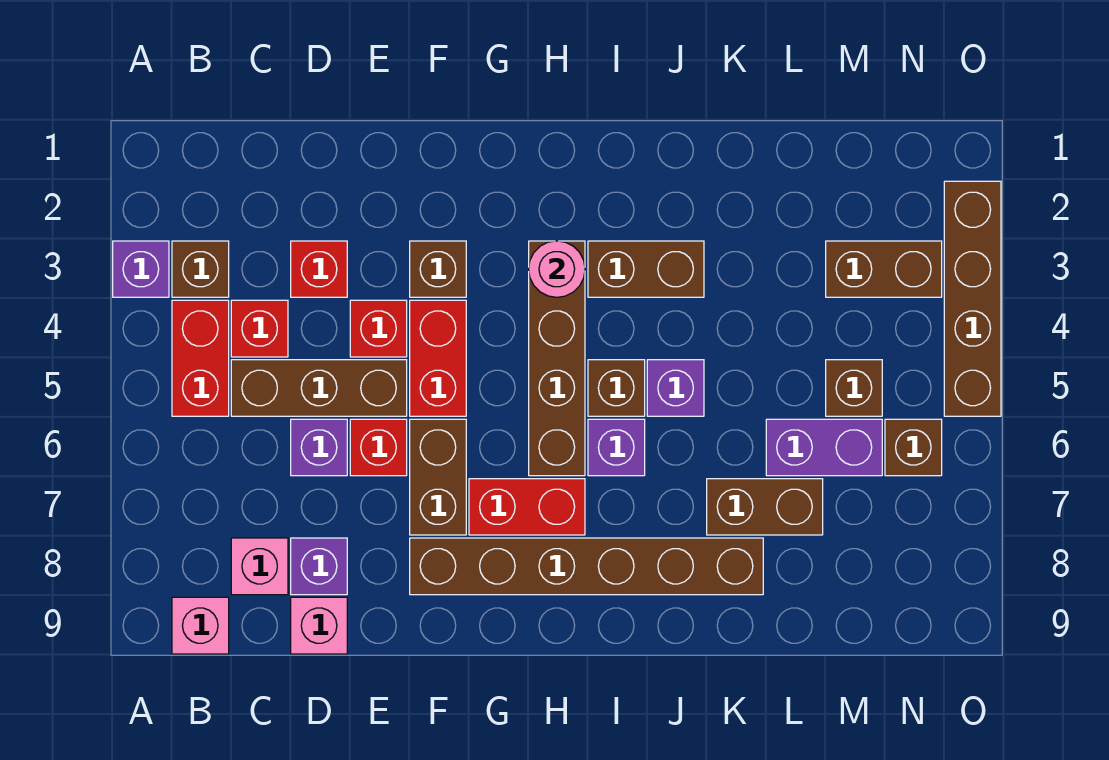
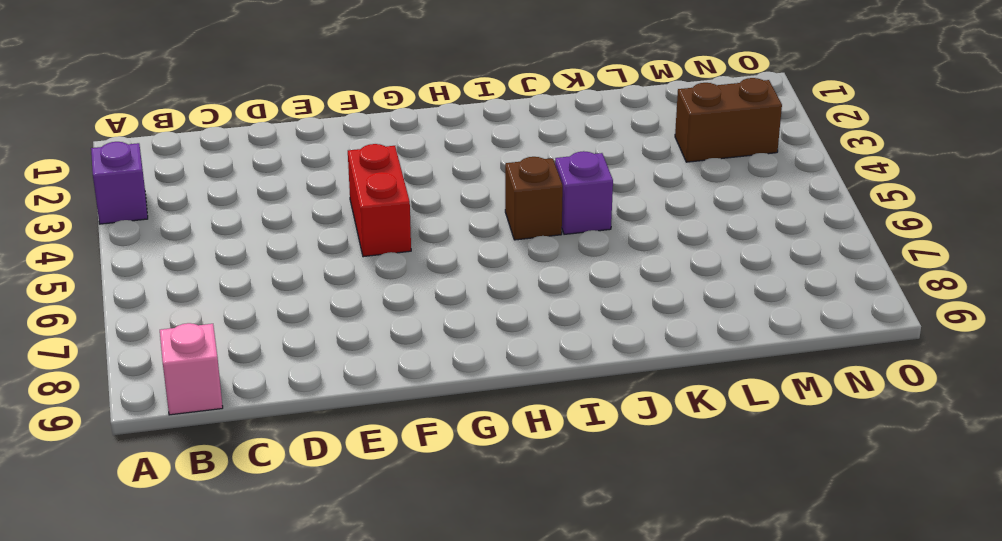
none -> brown 1x1 brick [172,241,229,297]
none -> red 1x2 brick [172,300,229,416]
none -> red 1x1 brick [231,300,288,357]
none -> brown 1x3 brick [231,360,407,416]

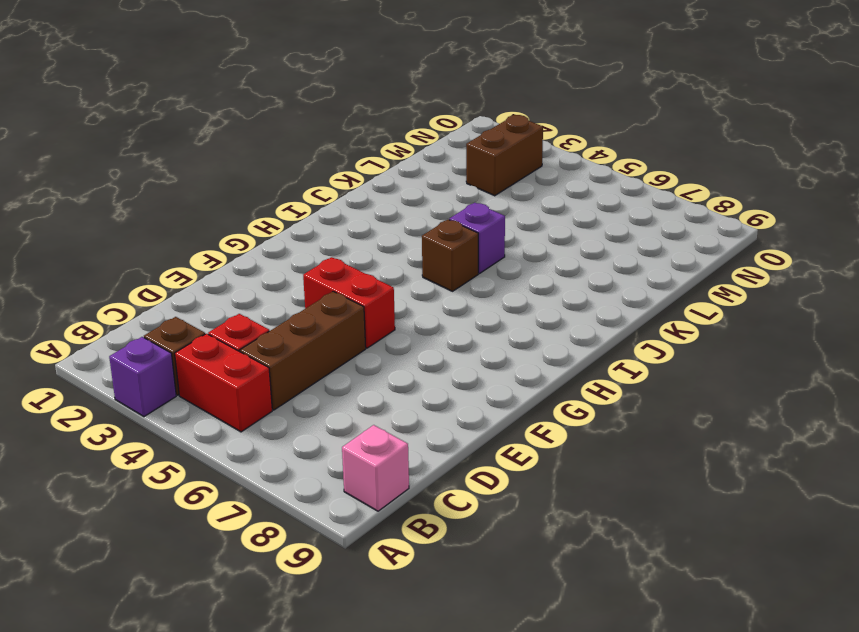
none -> pink 1x1 brick [231,538,288,595]
none -> red 1x1 brick [291,241,347,297]
none -> purple 1x1 brick [291,419,347,476]
none -> purple 1x1 brick [291,538,347,595]

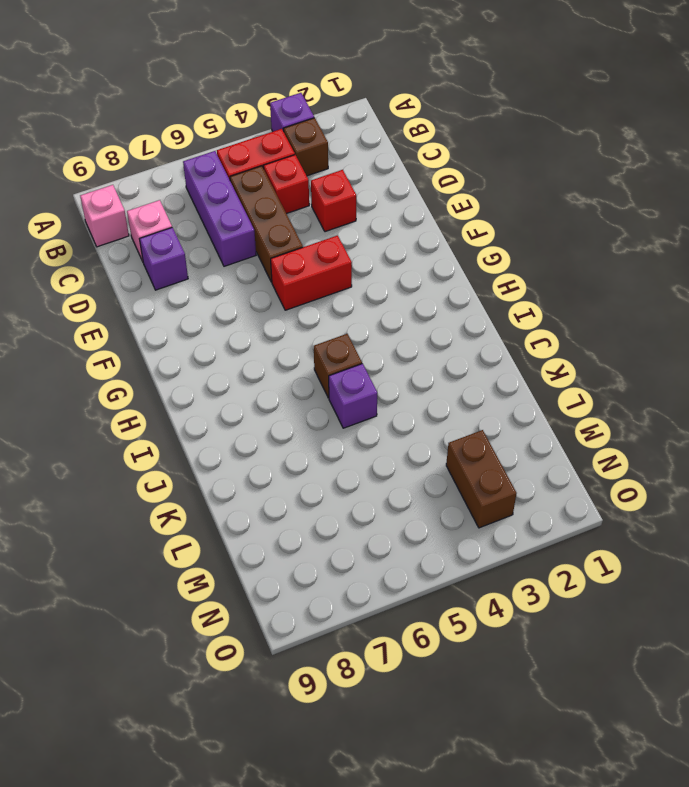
purple 1x3 brick [183,151,256,266] -> purple 1x1 brick [291,419,347,476]
none -> pink 1x1 brick [291,597,347,654]
none -> red 1x1 brick [350,300,407,357]
none -> red 1x1 brick [350,419,407,476]
none -> brown 1x1 brick [410,241,466,297]

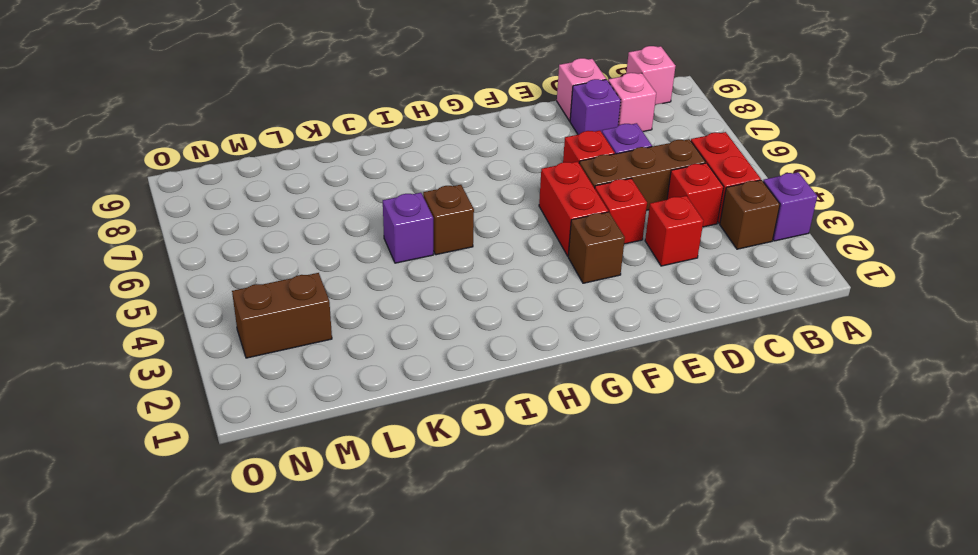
none -> brown 1x2 brick [410,419,466,535]
none -> brown 1x6 brick [410,538,763,595]
none -> red 1x2 brick [469,479,585,535]
none -> brown 1x4 brick [529,241,585,476]

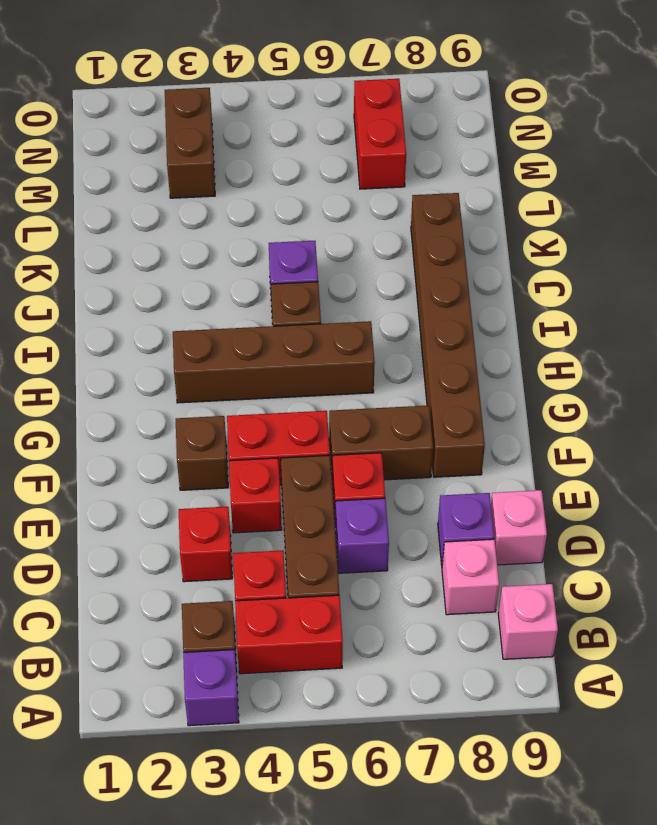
red 1x2 brick [354,79,406,189] -> red 1x2 brick moved to [469,479,585,535]
none -> brown 1x2 brick [588,241,704,297]
none -> purple 1x1 brick [588,419,645,476]
none -> brown 1x2 brick [707,479,823,535]
none -> purple 1x2 brick [766,419,882,476]

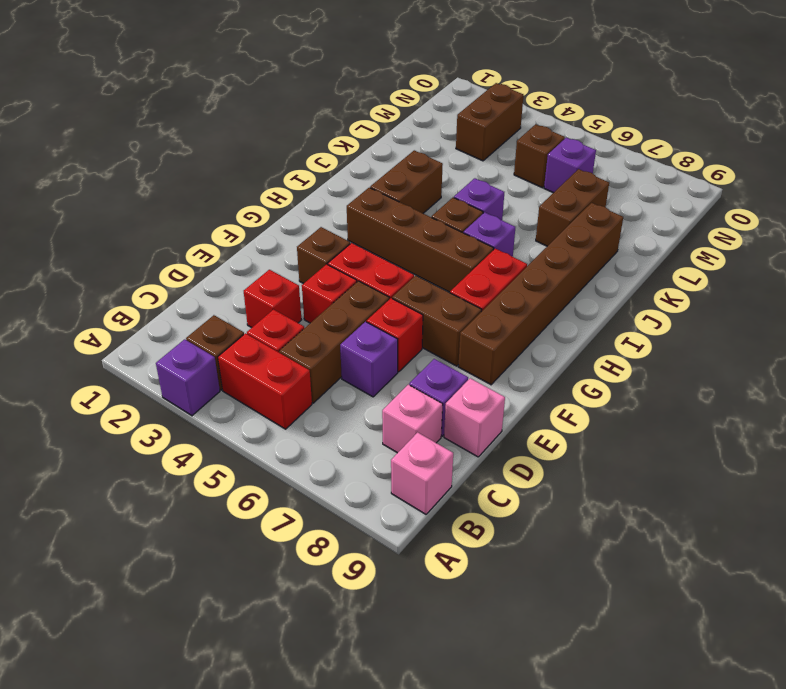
purple 1x1 brick [544,137,596,193] -> purple 1x2 brick [766,419,882,476]
none -> brown 1x1 brick [885,419,942,476]
none -> brown 1x4 brick [944,181,1001,416]
none -> pink 1x1 round brick [529,241,585,297]

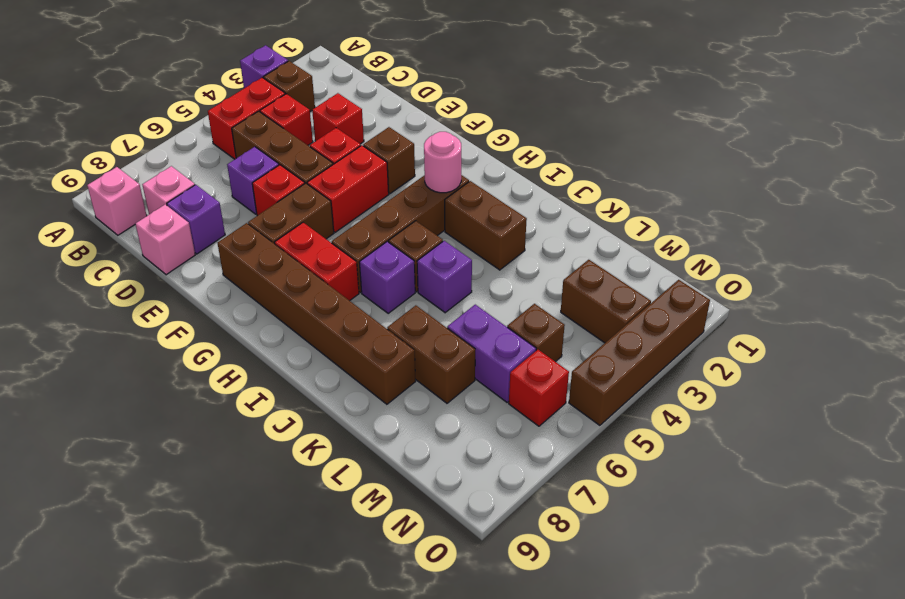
red 1x1 brick [509,350,569,426] -> brown 1x1 brick [885,419,942,476]

